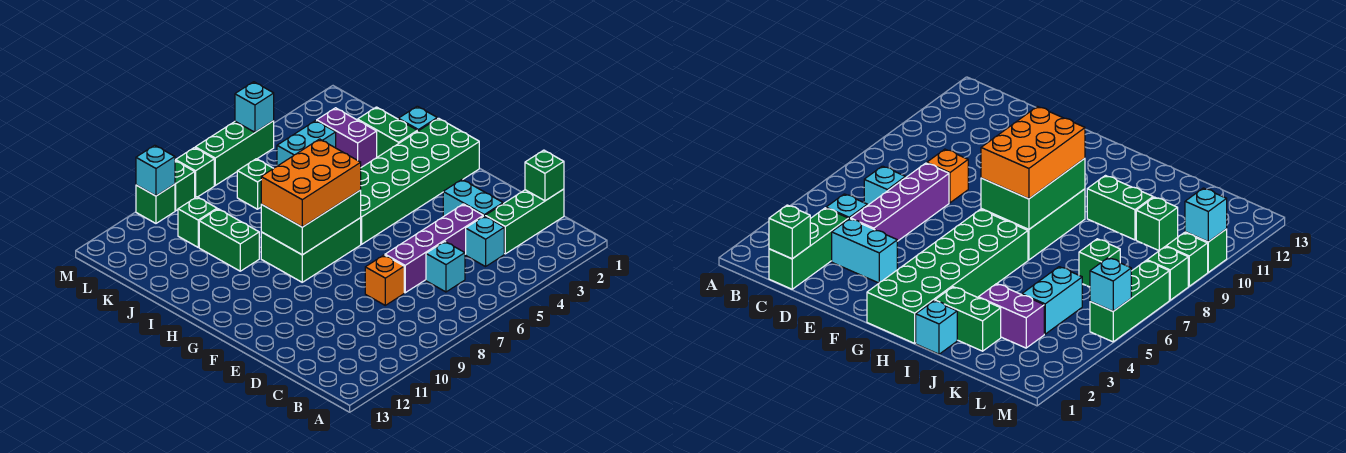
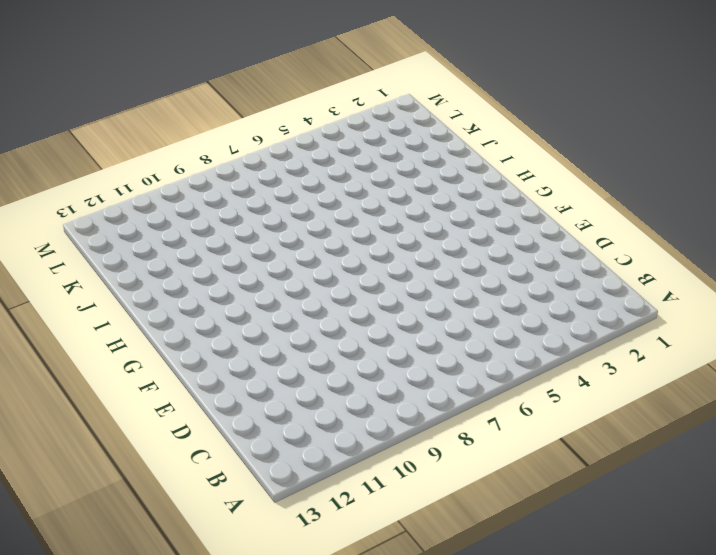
none -> green 1x3 brick [485,189,564,254]
none -> cyan 1x1 brick [466,216,504,267]
none -> cyan 1x1 brick [426,242,465,292]

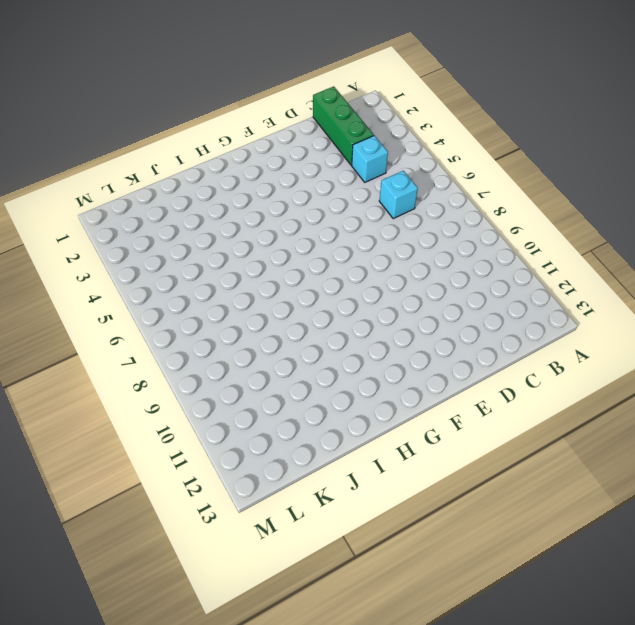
none -> cyan 1x2 brick [443,180,503,217]
none -> purple 1x4 brick [385,204,483,293]
none -> orange 1x1 brick [365,255,404,305]

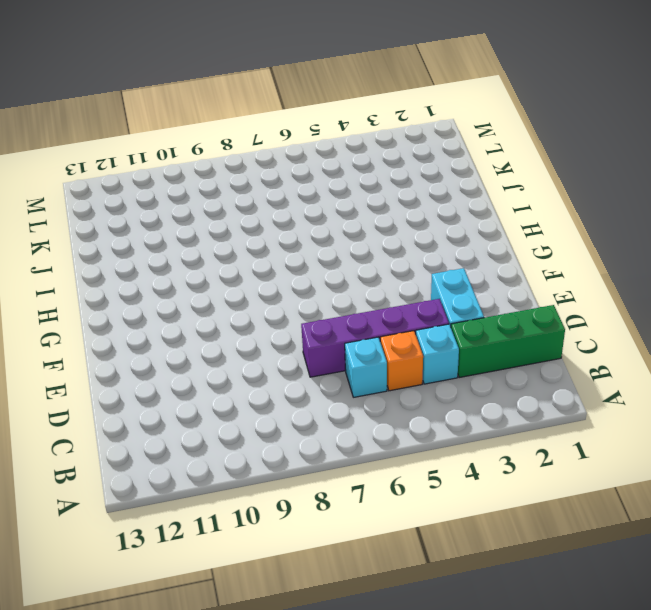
orange 1x1 brick [380,331,423,391] -> orange 1x1 brick moved to [365,255,404,305]
none -> green 2x6 brick [361,118,479,244]
none -> green 2x3 brick [261,218,361,282]
none -> cyan 1x1 brick [398,106,437,131]

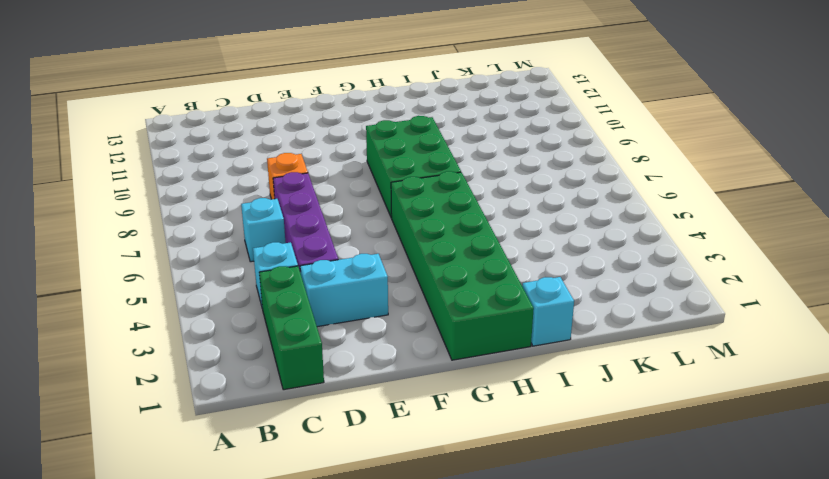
none -> green 1x2 brick [358,107,418,157]
none -> green 1x2 brick [199,209,259,271]
none -> purple 1x2 brick [317,108,377,167]

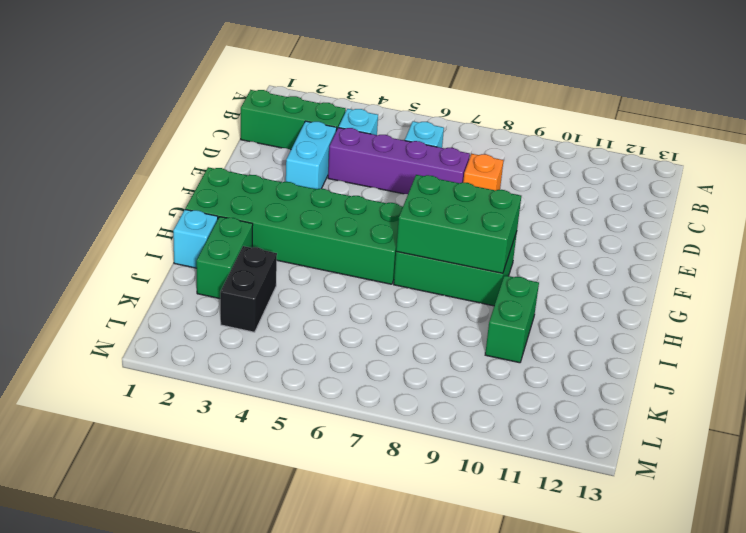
black 1x2 brick [220,246,277,332] -> purple 1x2 brick [317,108,377,167]
none -> cyan 1x2 brick [277,121,336,166]
none -> green 1x1 brick [237,159,274,209]
none -> green 1x1 brick [178,197,217,247]

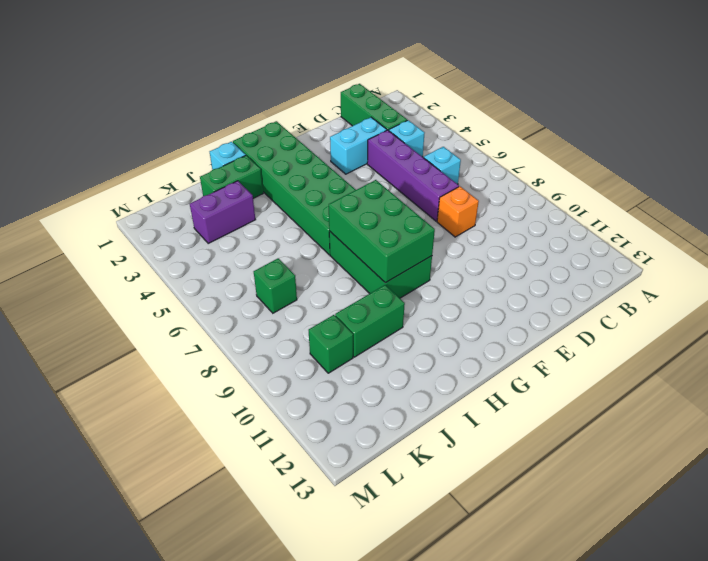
none -> cyan 1x2 brick [277,121,336,166]
none -> green 1x3 brick [195,121,274,185]
none -> green 1x1 brick [176,148,214,198]

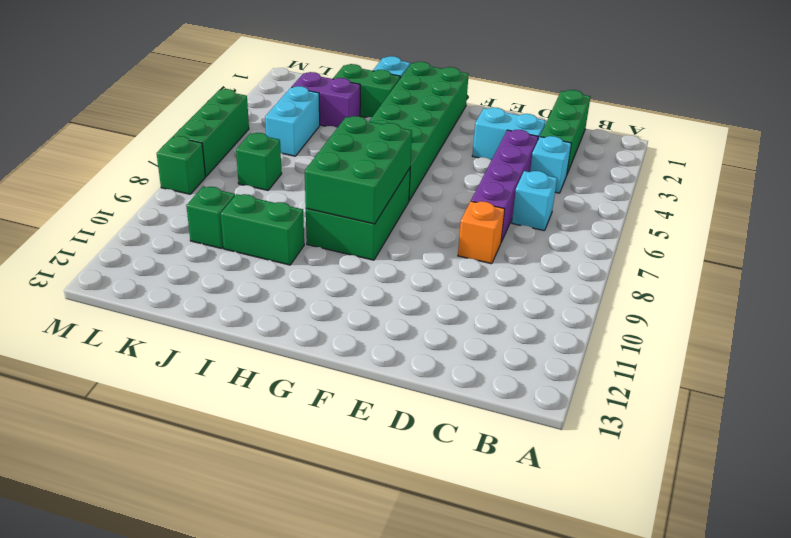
none -> green 1x1 brick [175,161,195,211]
none -> green 1x1 brick [136,184,175,223]
none -> green 1x1 brick [525,150,564,201]

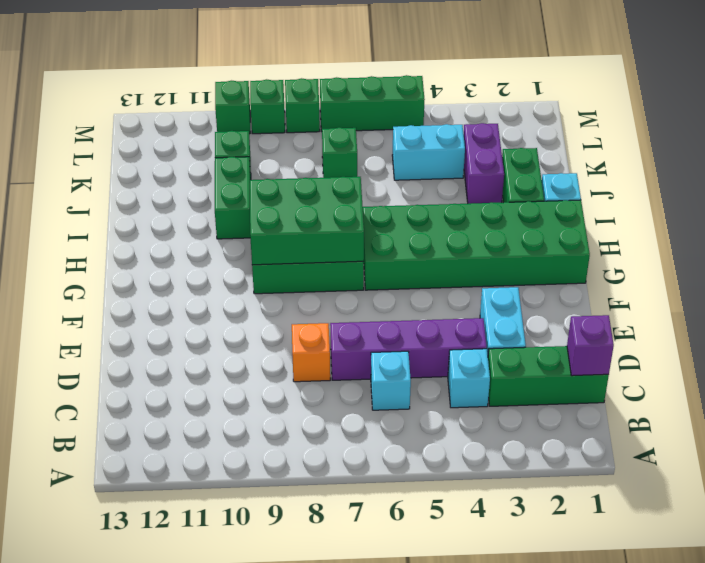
purple 1x1 brick [567,315,614,376] -> green 1x1 brick [525,150,564,201]
none -> cyan 1x1 brick [235,82,274,132]
none -> cyan 1x1 brick [136,145,175,196]
none -> orange 2x3 brick [261,139,361,227]

